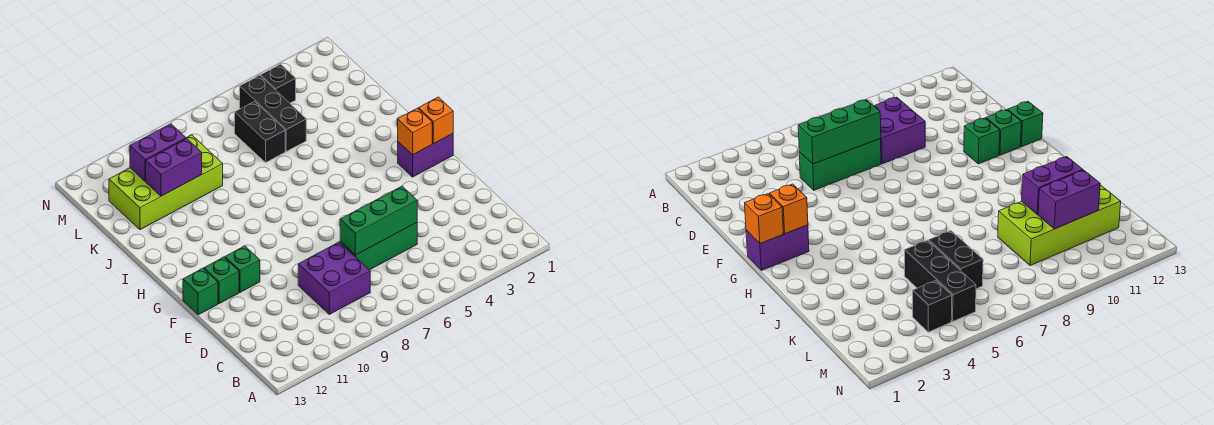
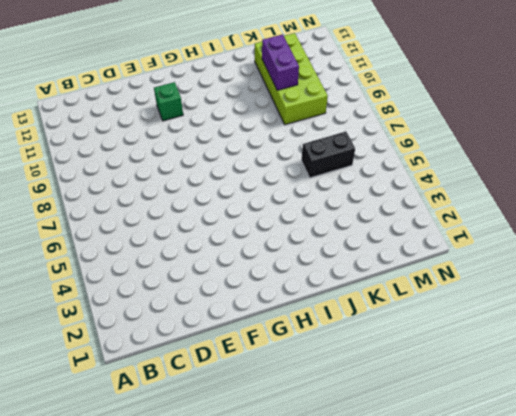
none -> purple 2x2 brick [298,242,370,314]
none -> green 1x3 brick [340,223,417,270]
none -> green 1x1 brick [204,257,239,304]

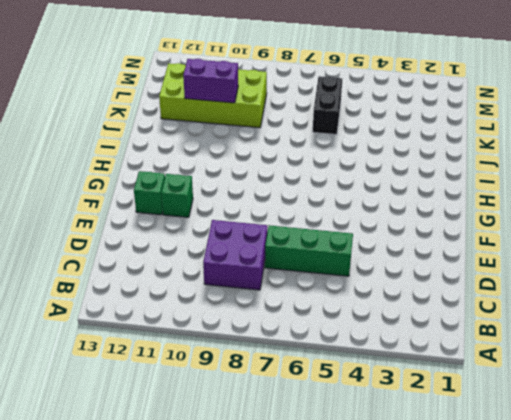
none -> green 1x1 brick [183,268,218,315]
none -> purple 1x2 brick [398,134,453,177]
none -> black 1x3 brick [240,75,306,151]

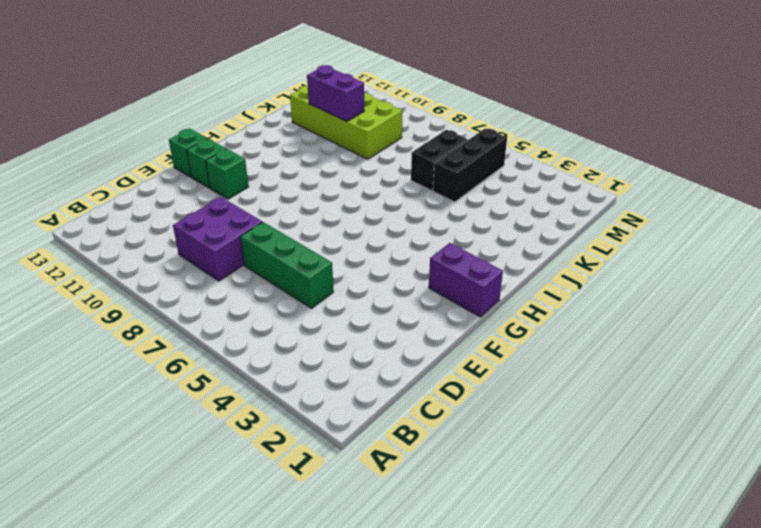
none -> black 1x1 brick [261,64,296,103]
none -> green 1x3 brick [340,186,417,255]
none -> orange 1x1 brick [418,97,453,144]

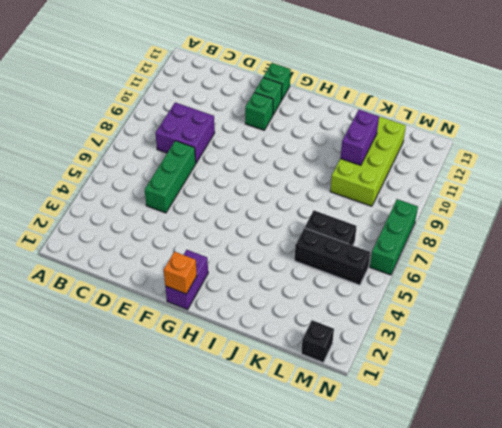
black 1x1 brick [301,320,334,362] -> black 1x1 brick moved to [261,64,296,103]
green 1x3 brick [370,199,418,275] -> green 1x3 brick moved to [340,186,417,255]
none -> orange 1x1 brick [398,108,432,155]
none -> purple 1x2 brick [130,124,186,181]

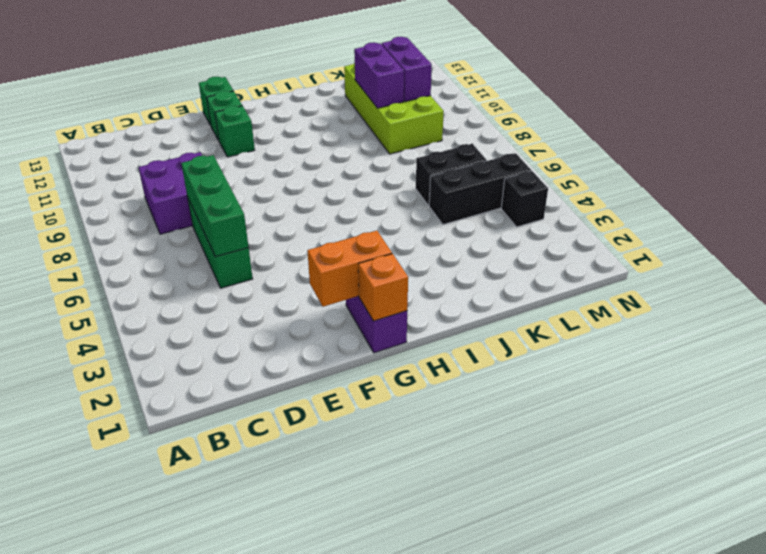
orange 1x2 brick [307,231,392,307] -> orange 1x1 brick [398,108,432,155]

